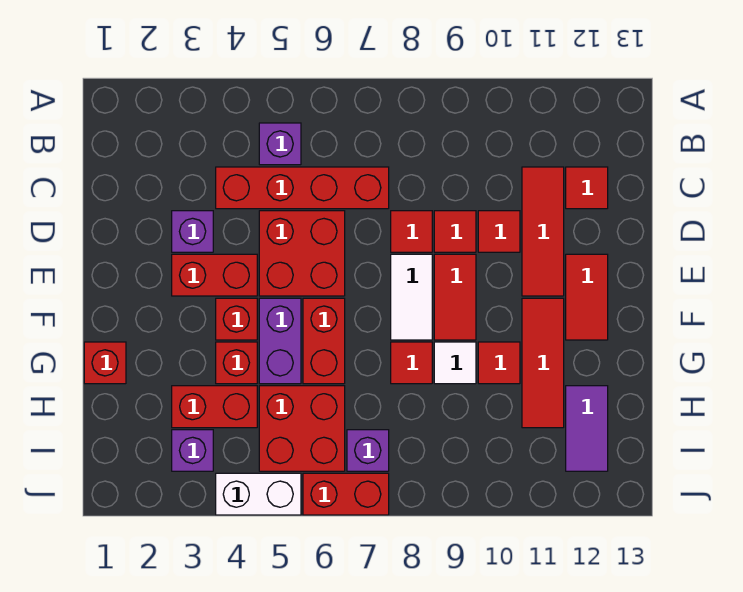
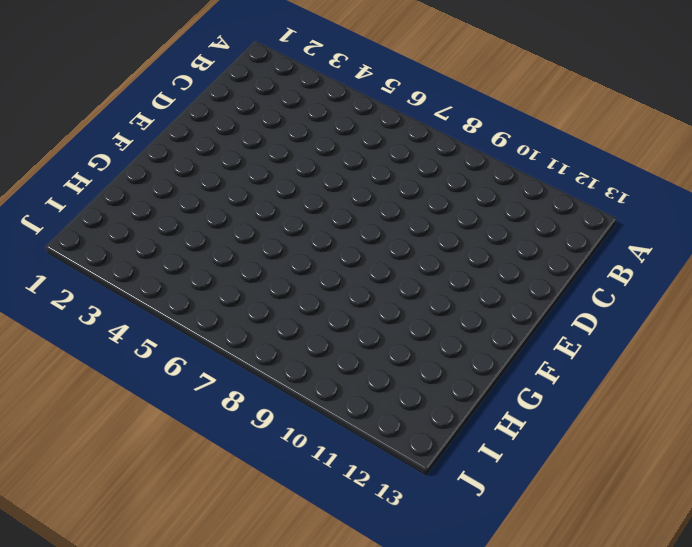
none -> purple 1x1 brick [259,123,301,165]
none -> red 1x4 brick [216,167,389,209]
none -> red 1x3 tile [522,167,564,296]

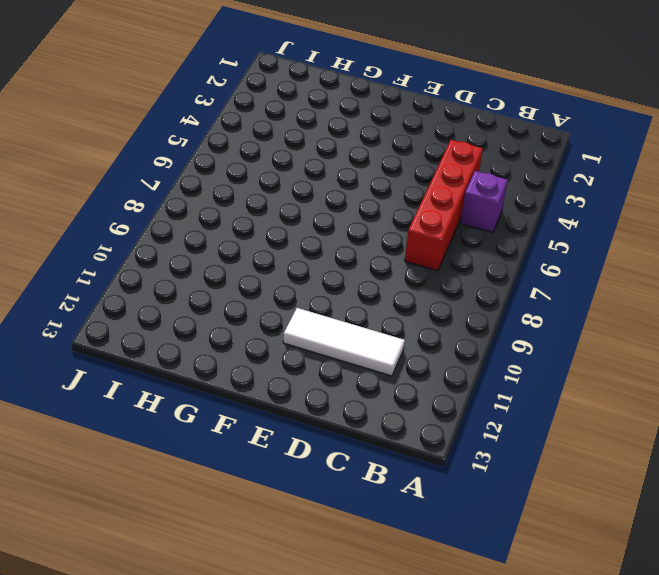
white 1x3 tile [283,308,405,376] -> red 1x3 tile [522,167,564,296]
none -> red 1x1 tile [566,167,608,209]
none -> purple 1x1 brick [172,211,213,252]
none -> red 2x2 brick [259,211,345,296]

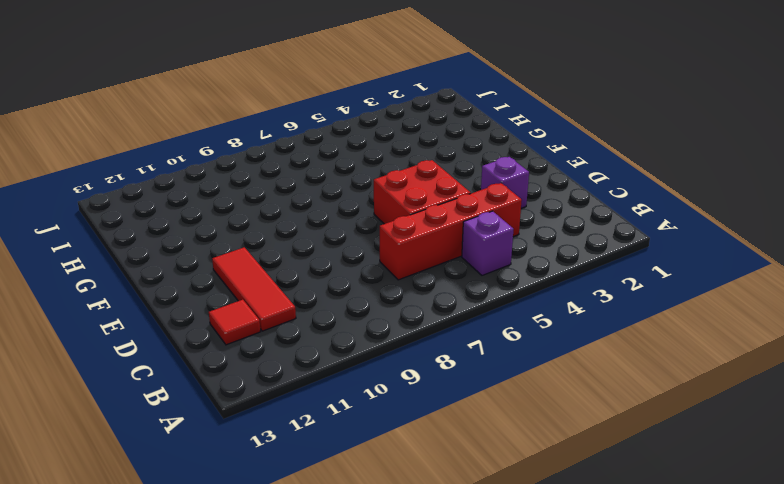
none -> red 1x1 tile [391,211,432,252]
none -> red 1x1 tile [434,211,476,252]
none -> red 1x1 tile [478,211,520,252]

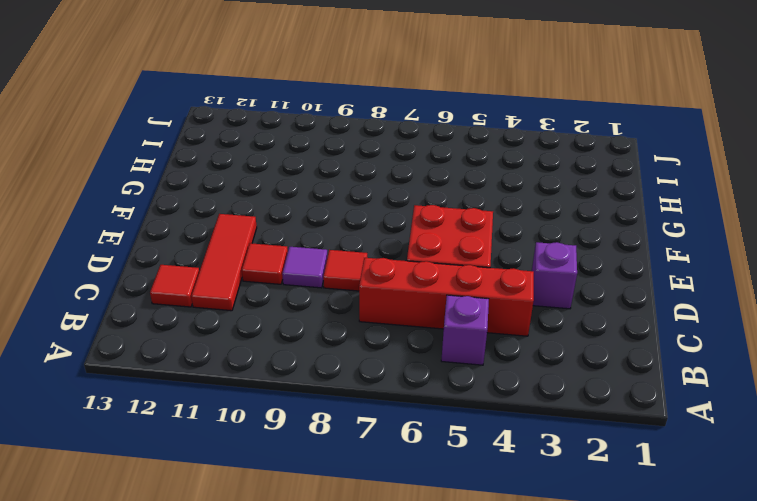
purple 1x1 tile [282,247,327,288] -> red 1x1 tile [434,211,476,252]
none -> red 1x2 brick [172,254,257,296]
none -> white 1x2 tile [391,254,432,340]
none -> red 1x2 tile [434,254,476,340]

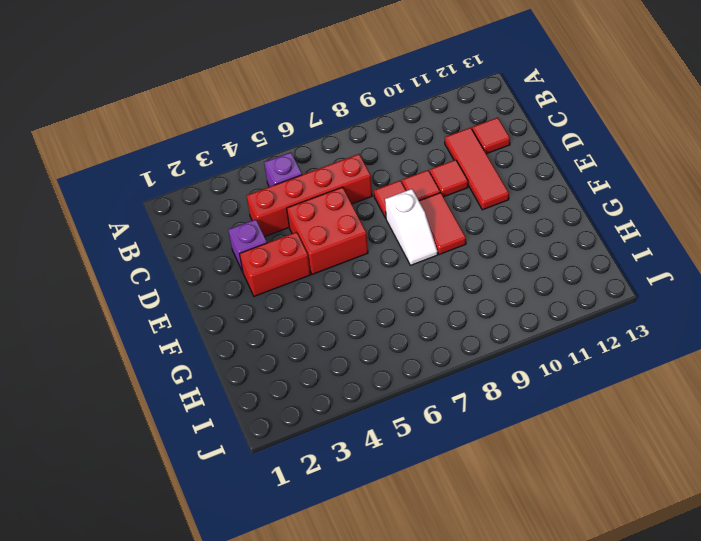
white 1x2 slope [385,189,438,265] -> white 1x2 tile [391,254,432,340]
none -> red 1x2 tile [566,254,608,340]
none -> red 1x1 brick [216,298,257,340]
none -> purple 1x2 brick [259,298,301,384]

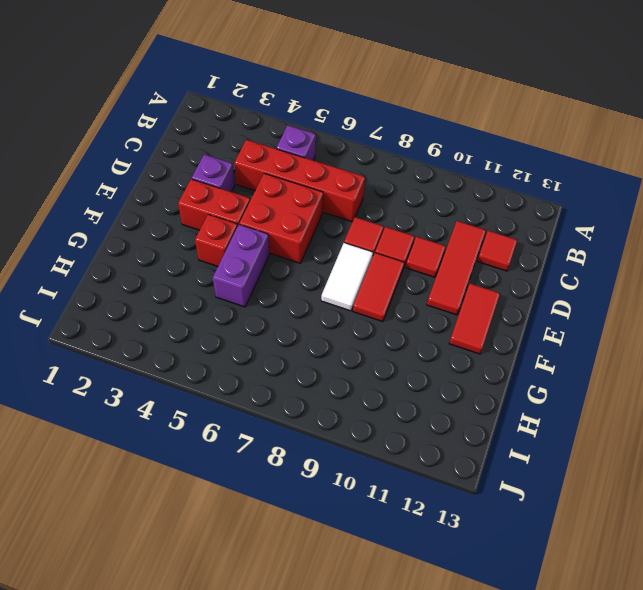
none -> red 1x2 brick [303,298,345,384]
none -> red 1x3 tile [522,298,564,428]
none -> red 1x1 brick [84,342,126,384]

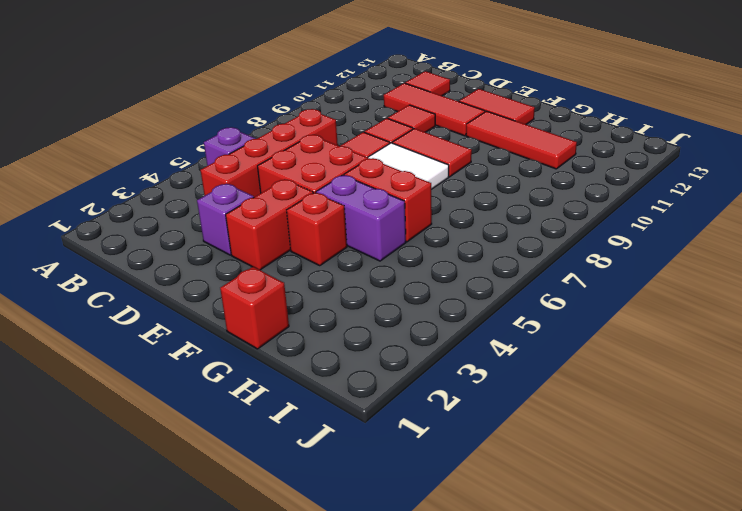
none -> red 1x1 brick [216,342,257,384]
none -> red 1x1 tile [391,342,432,384]
none -> white 1x1 tile [434,342,476,384]

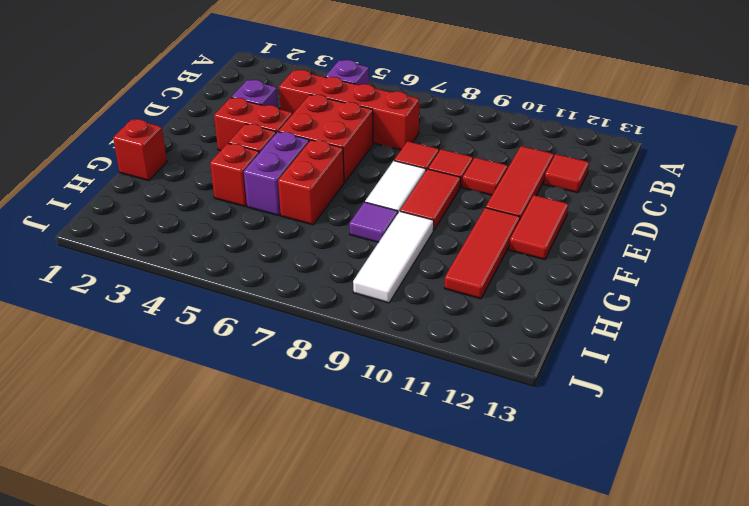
purple 1x1 tile [349,202,398,242] -> red 1x1 tile [391,342,432,384]
white 1x3 tile [353,211,434,303] -> white 1x1 tile [434,342,476,384]
none -> red 1x1 tile [478,342,520,384]
none -> red 1x2 brick [172,386,257,428]
none -> red 2x2 brick [259,386,345,471]

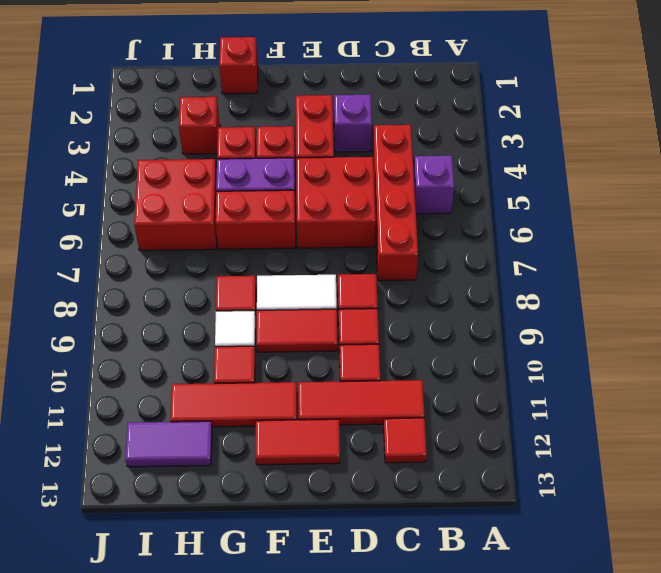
red 1x1 brick [179,97,220,154] -> red 1x2 brick [172,386,257,428]
none -> purple 1x1 brick [172,430,213,471]
none -> purple 1x1 brick [347,430,389,471]
none -> white 1x2 brick [216,473,301,515]

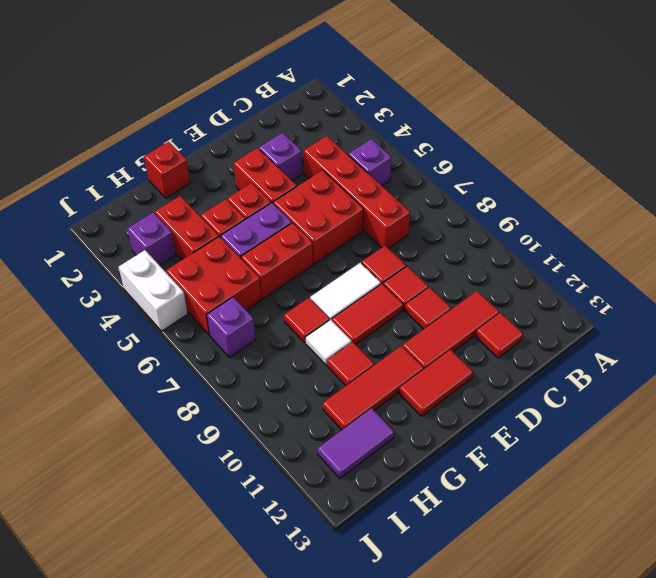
none -> red 1x2 brick [303,473,389,515]

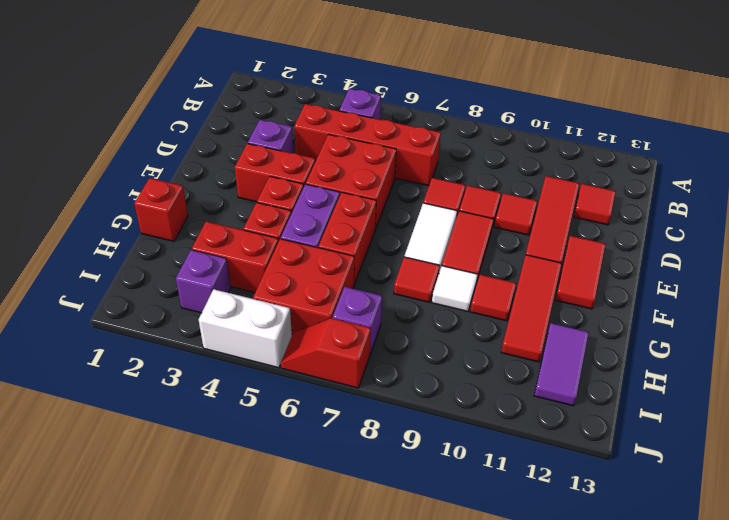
red 1x2 slope [281,318,371,388] -> red 1x2 brick [303,473,389,515]

